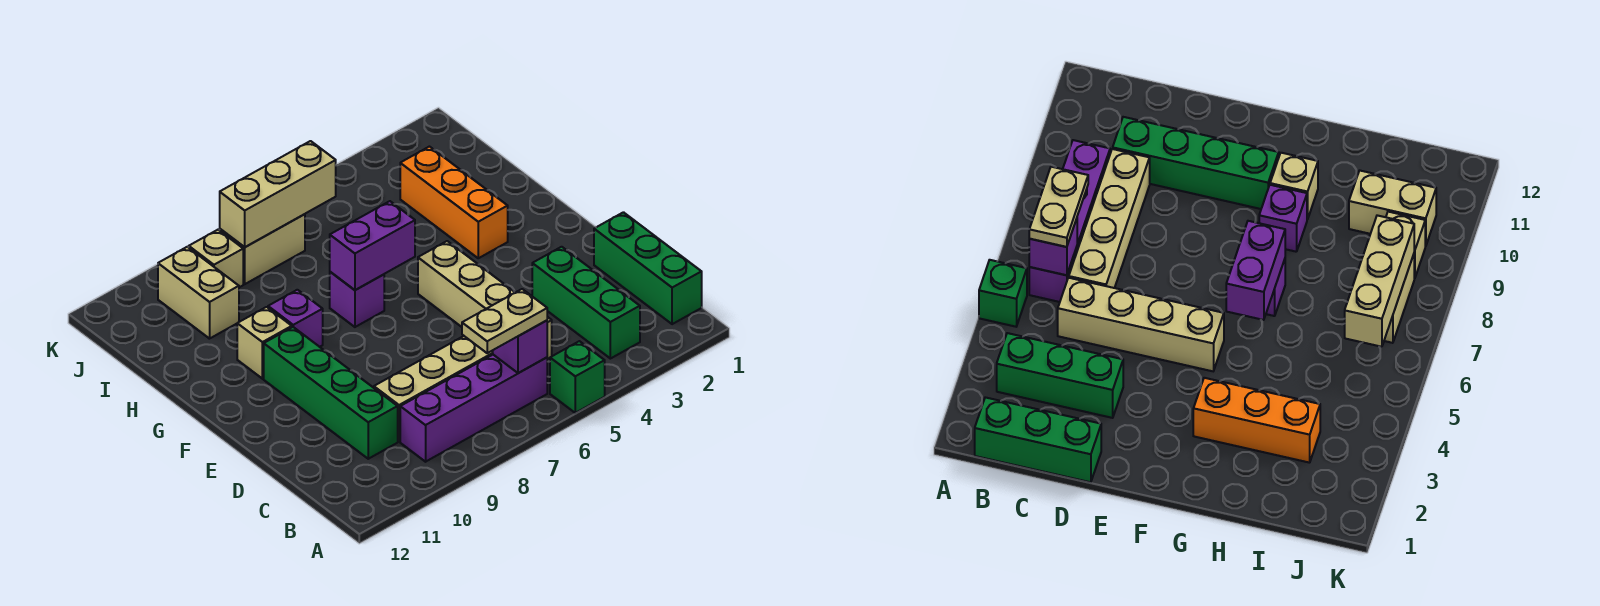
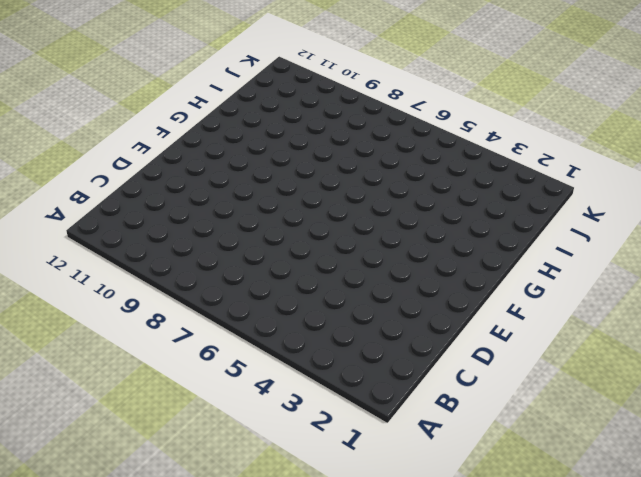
none -> green 1x1 brick [550,341,605,413]
none -> green 1x3 brick [594,212,702,324]
none -> green 1x3 brick [532,247,640,359]

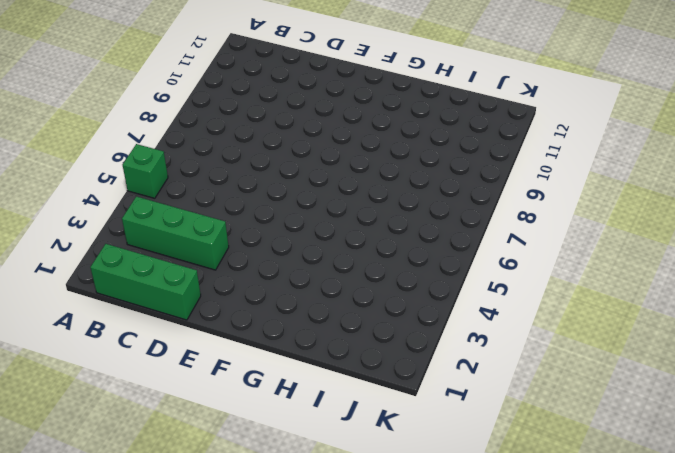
none -> purple 1x4 brick [400,355,547,462]
none -> tan 1x4 brick [418,241,552,359]
none -> tan 1x4 brick [374,336,493,442]

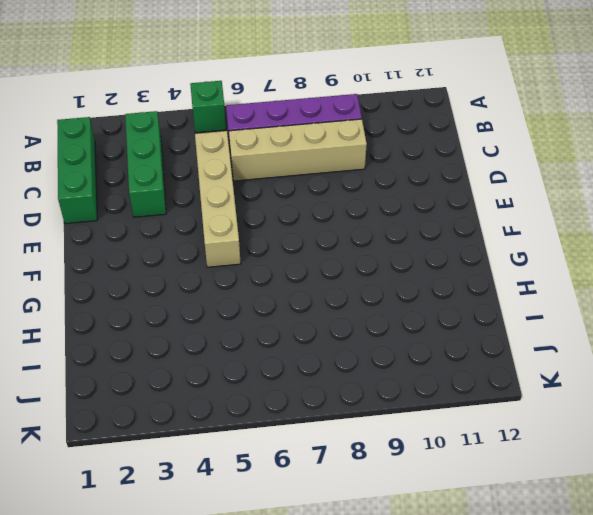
none -> green 1x4 brick [264,327,398,459]
none -> orange 1x3 brick [400,147,508,258]
none -> purple 1x1 brick [330,272,384,327]

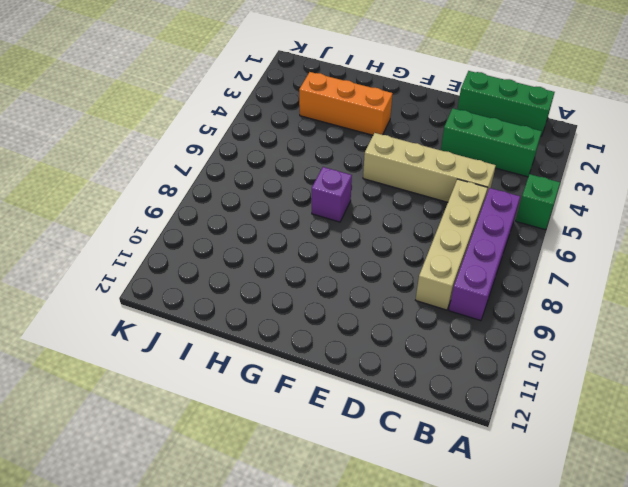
none -> green 1x4 brick [264,327,398,459]
none -> purple 1x1 brick [268,290,323,347]
none -> tan 1x1 brick [237,307,292,379]

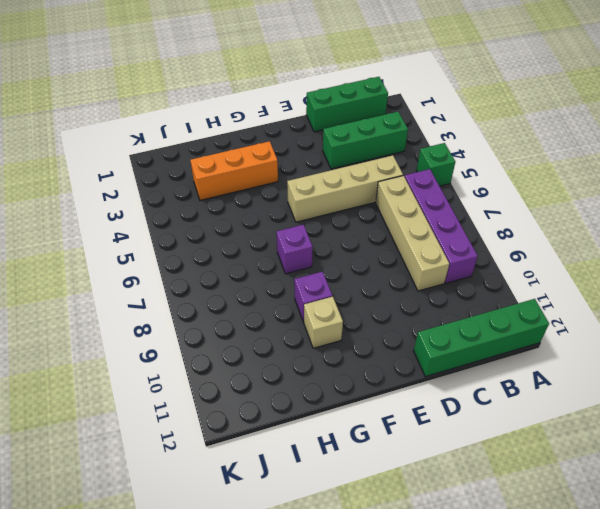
green 1x4 brick [414,299,549,377] -> green 1x4 brick moved to [264,327,398,459]
none -> tan 1x2 brick [158,247,239,339]
none -> tan 1x2 brick [220,214,305,284]
none -> tan 1x1 brick [189,230,243,287]

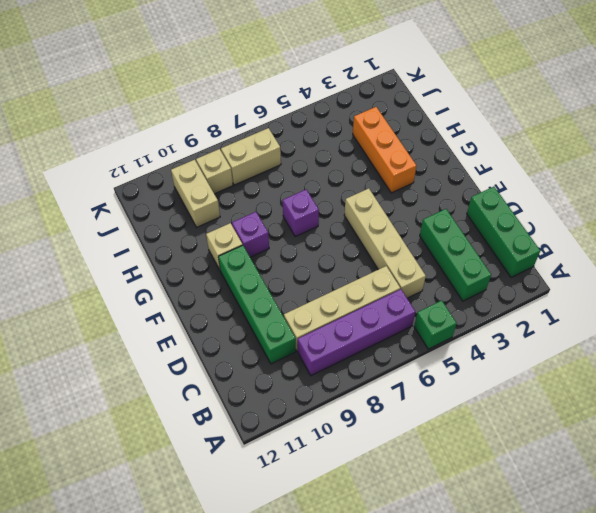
none -> purple 1x1 brick [493,321,547,373]
none -> purple 1x2 brick [330,201,415,290]
none -> tan 1x3 brick [220,141,336,247]

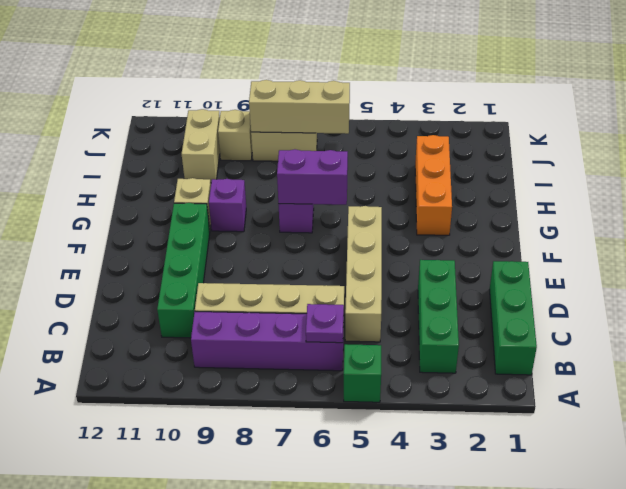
purple 1x1 plate [306,304,344,343] -> purple 1x1 brick [493,321,547,373]
none -> tan 1x2 plate [462,289,547,353]

